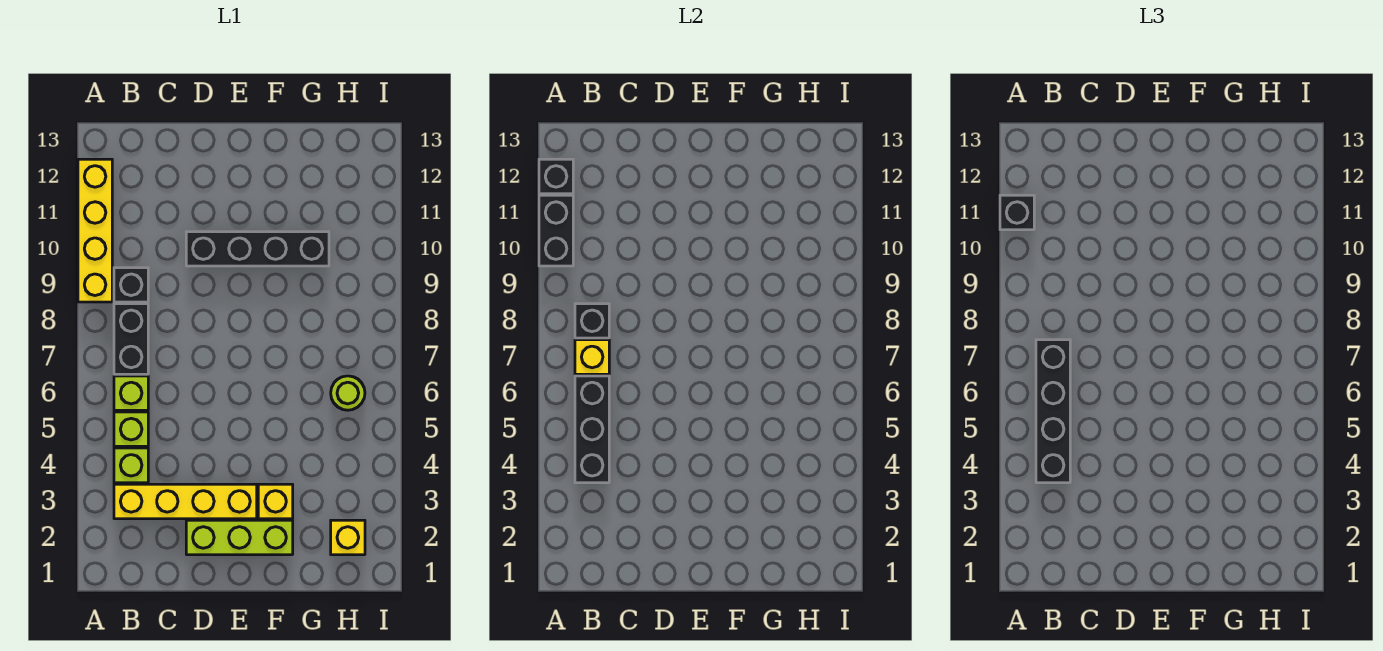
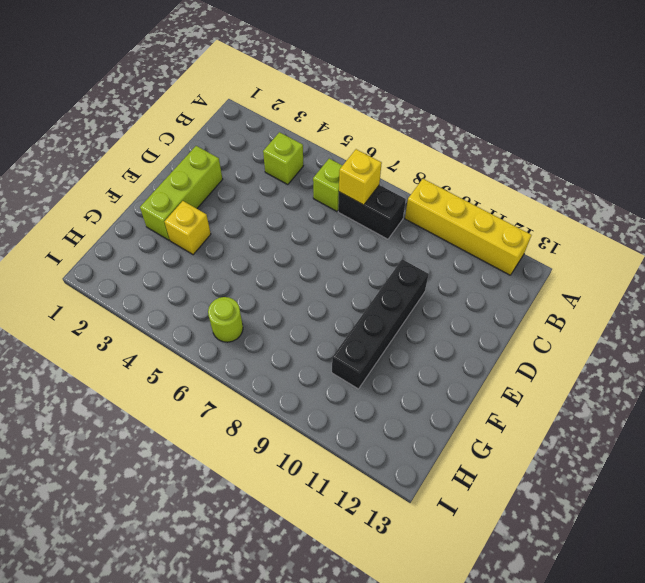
none -> yellow 1x4 brick [114,484,257,519]
none -> lime 1x1 brick [114,412,148,446]
none -> black 1x1 brick [114,268,148,302]

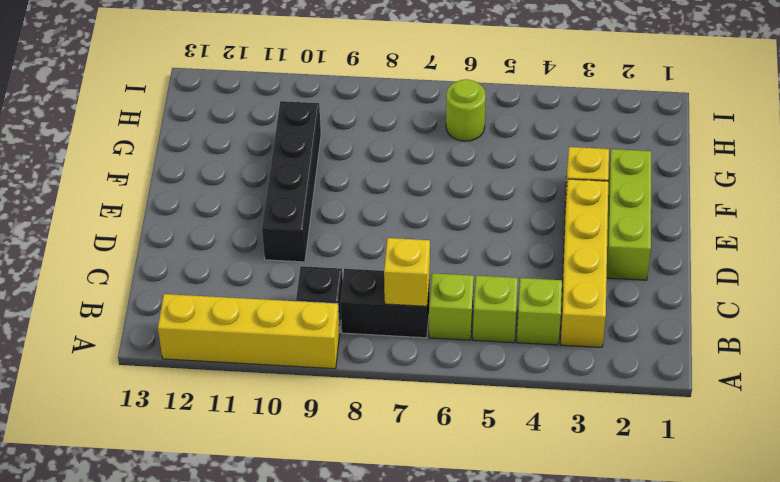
none -> yellow 1x1 brick [331,520,365,555]
none -> black 1x2 brick [539,195,573,266]
none -> black 1x1 brick [539,159,573,194]

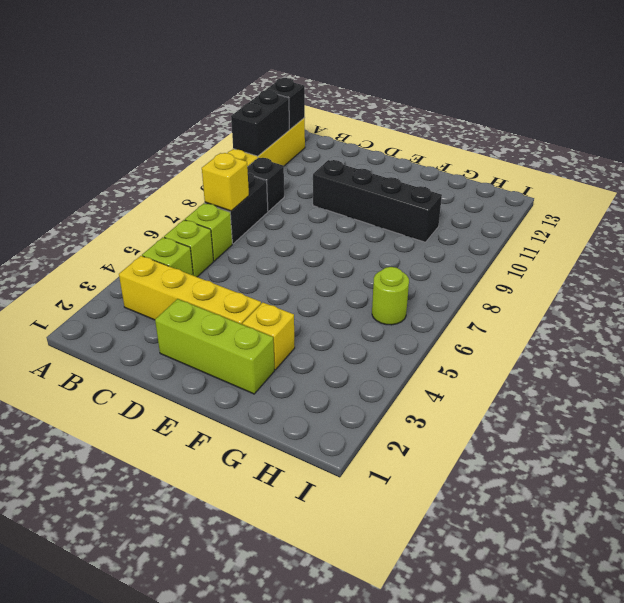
none -> yellow 1x1 brick [331,520,365,555]
none -> black 1x3 brick [575,376,609,483]
none -> black 1x1 brick [575,304,609,338]

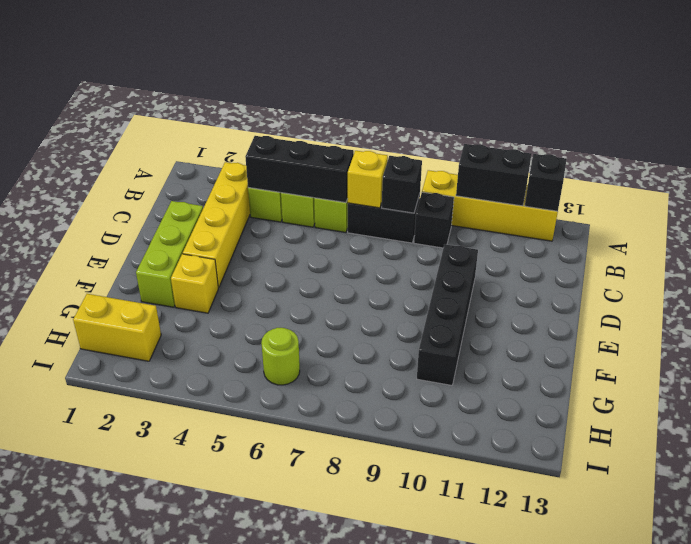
yellow 1x2 brick [73,294,161,361] -> yellow 1x1 brick [331,520,365,555]
none -> black 1x1 brick [1000,195,1034,230]
none -> black 1x4 brick [1036,340,1070,483]

